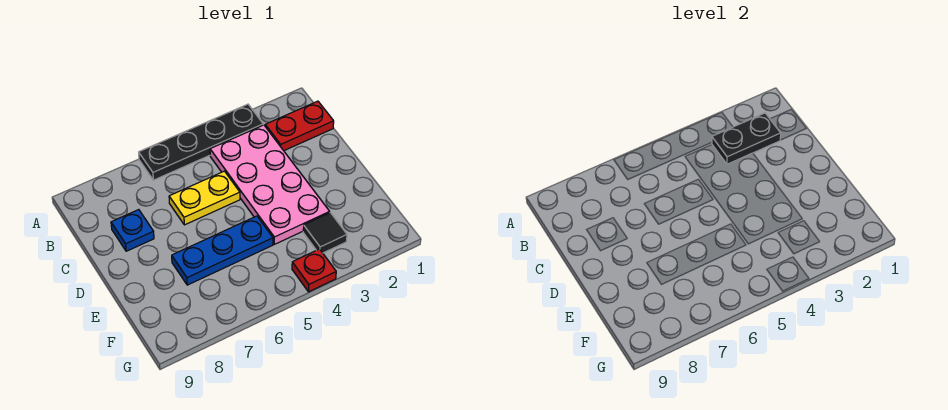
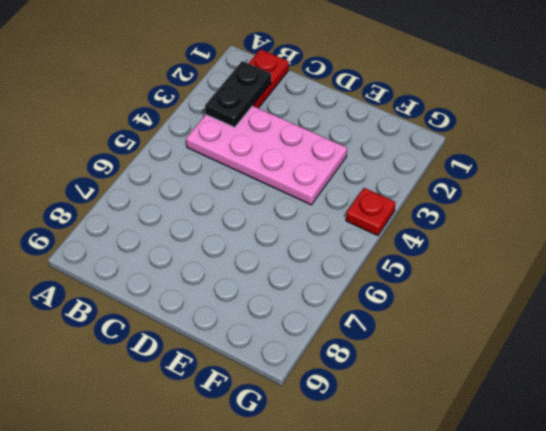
none -> black 1x4 plate [139,104,263,180]
none -> yellow 1x2 plate [169,171,240,225]

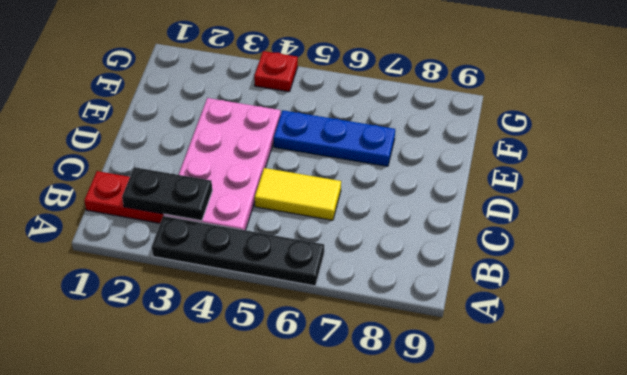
yellow 1x2 tile [255,168,341,220] -> yellow 1x2 plate [169,171,240,225]
none -> blue 1x1 plate [111,210,154,251]
none -> black 1x1 tile [303,213,347,253]

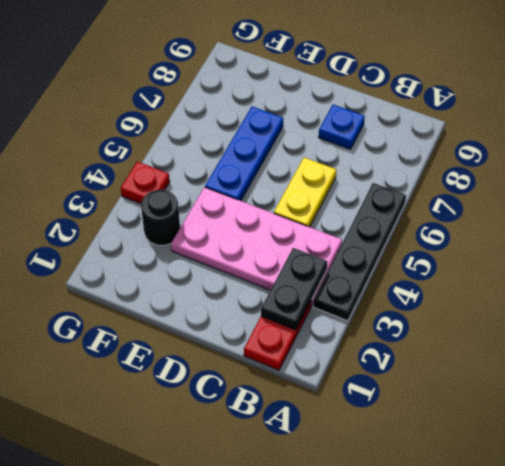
black 1x1 round brick [141,190,180,246] -> black 1x1 tile [303,213,347,253]

